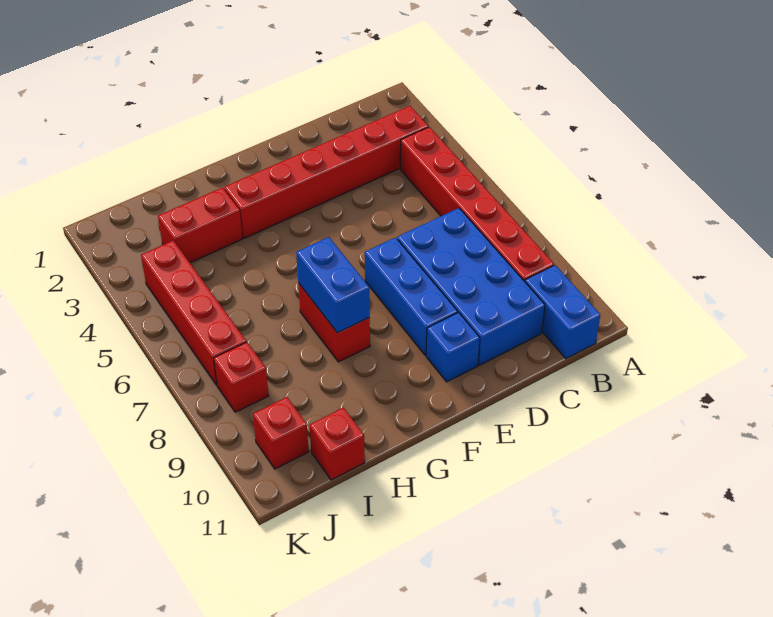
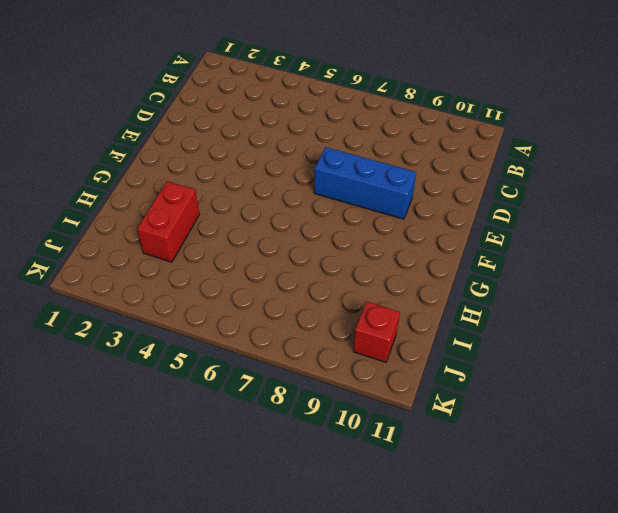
none -> red 1x6 brick [224,106,429,238]
none -> red 1x6 brick [400,127,554,281]
none -> blue 1x2 brick [525,265,600,359]

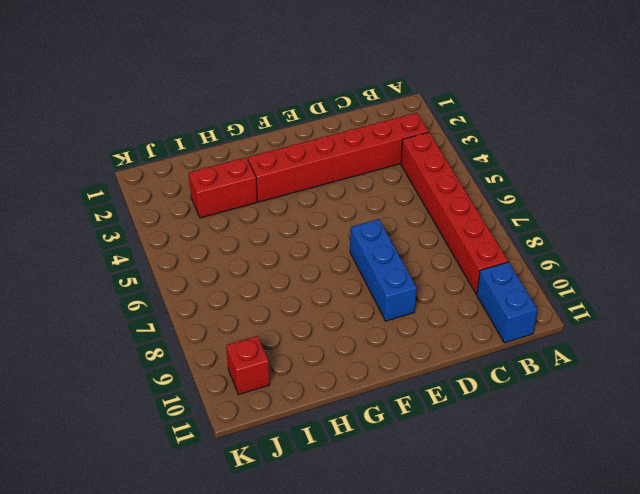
none -> blue 2x4 brick [397,208,545,365]
none -> blue 1x1 brick [426,312,480,382]
none -> red 1x2 brick [298,283,370,362]

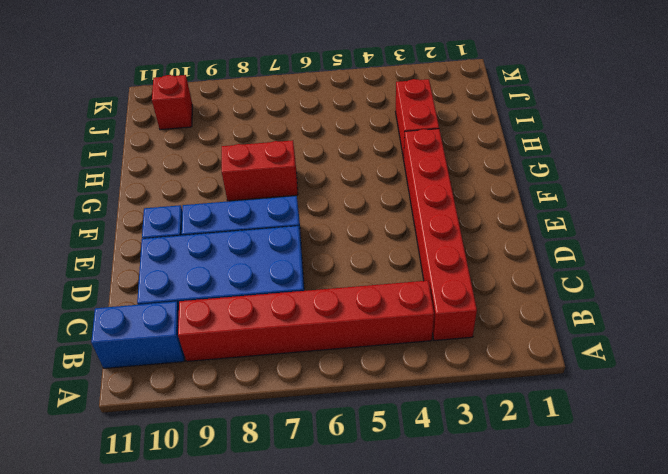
none -> red 1x1 brick [310,408,365,480]
none -> red 1x4 brick [141,240,246,385]
none -> red 1x1 brick [214,342,269,412]

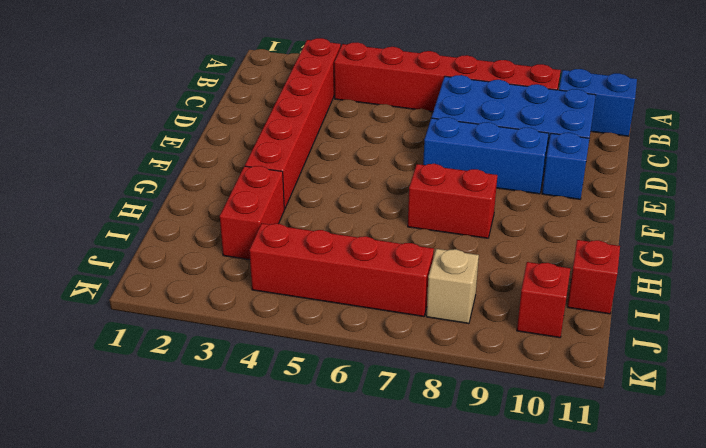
tan 1x1 brick [426,249,479,324] -> red 1x1 brick [214,342,269,412]
none -> blue 1x2 brick [296,237,370,333]

